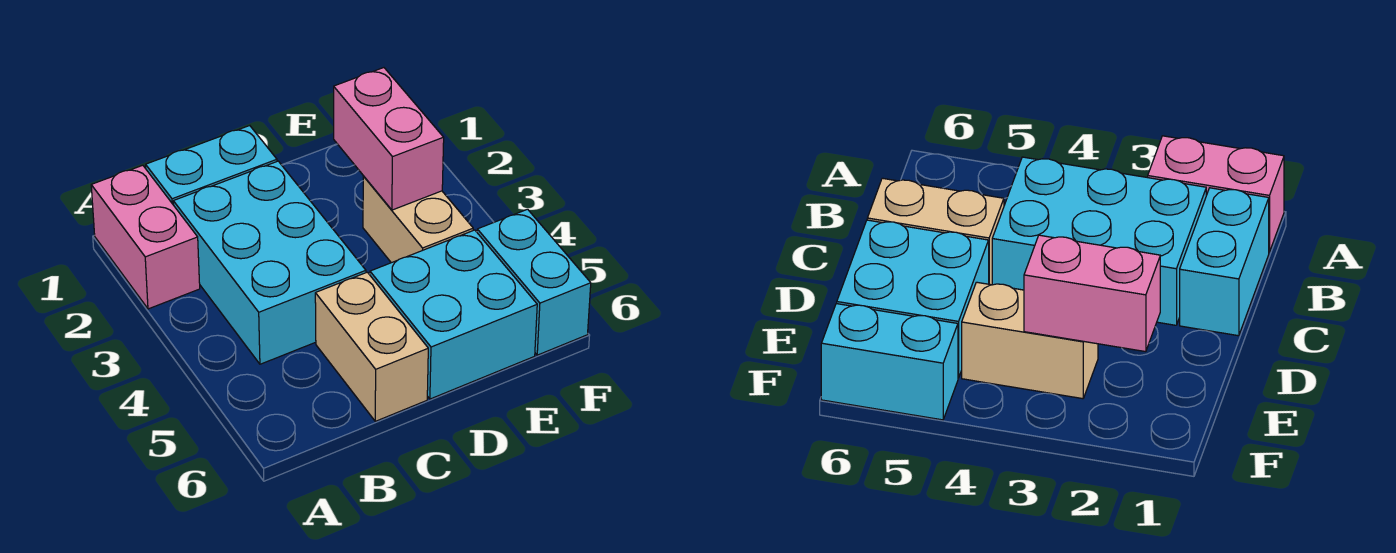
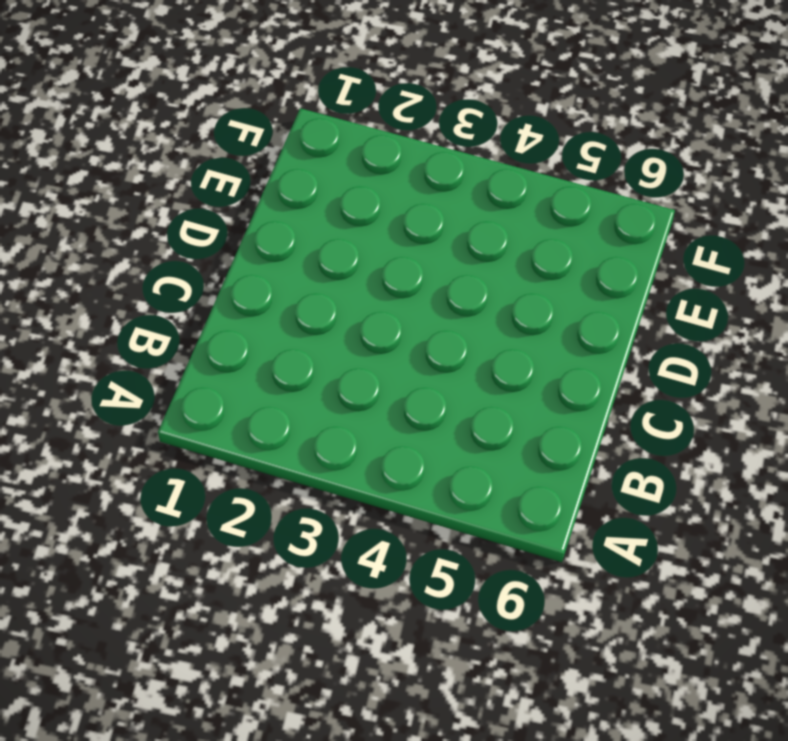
none -> pink 1x2 brick [91,165,200,309]
none -> cyan 1x2 brick [146,126,277,205]

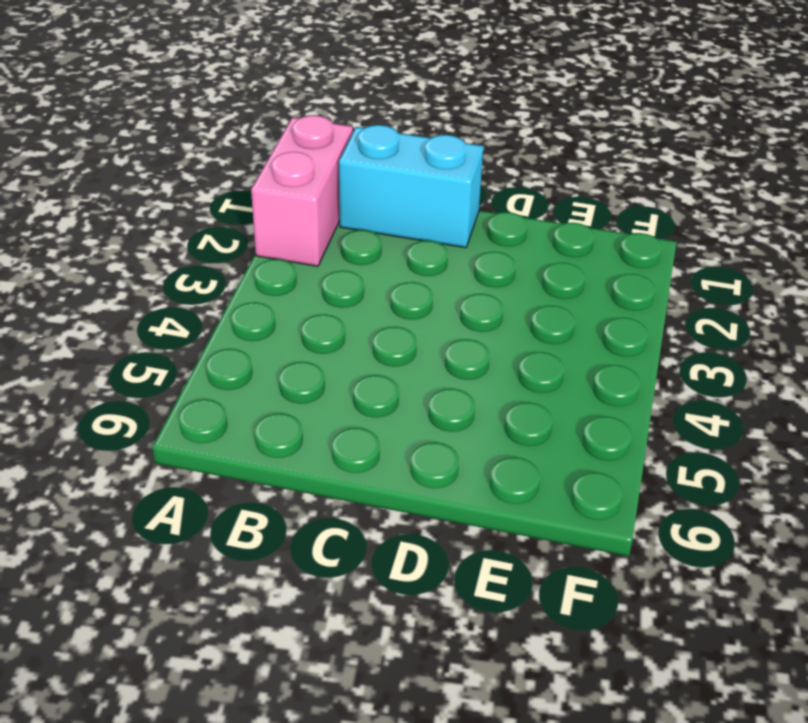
none -> cyan 2x3 brick [173,161,366,364]
none -> tan 1x2 brick [315,272,428,421]

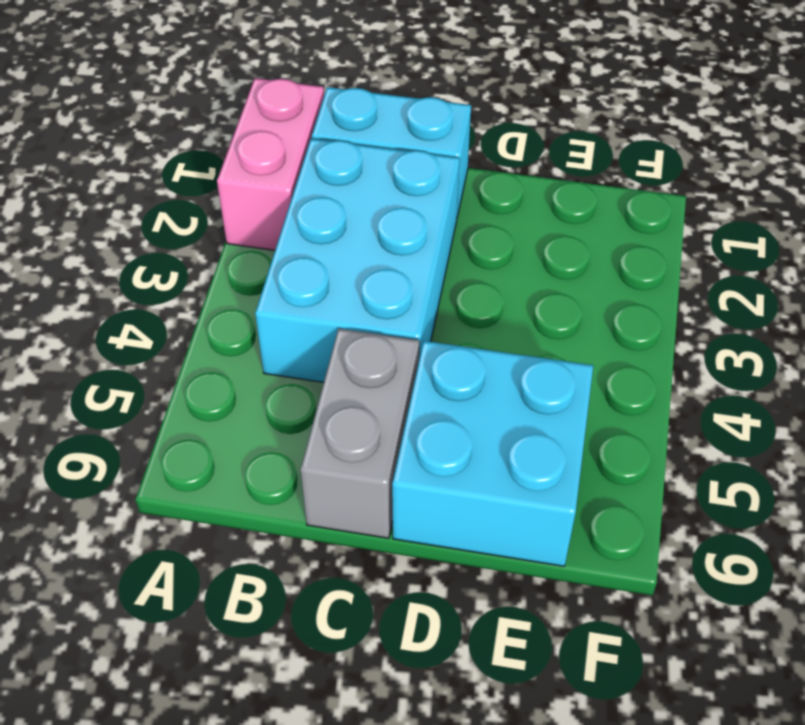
grey 1x2 brick [301,329,419,538] -> tan 1x2 brick [315,272,428,421]
none -> tan 1x2 brick [363,176,473,263]
none -> cyan 1x2 brick [477,209,591,355]

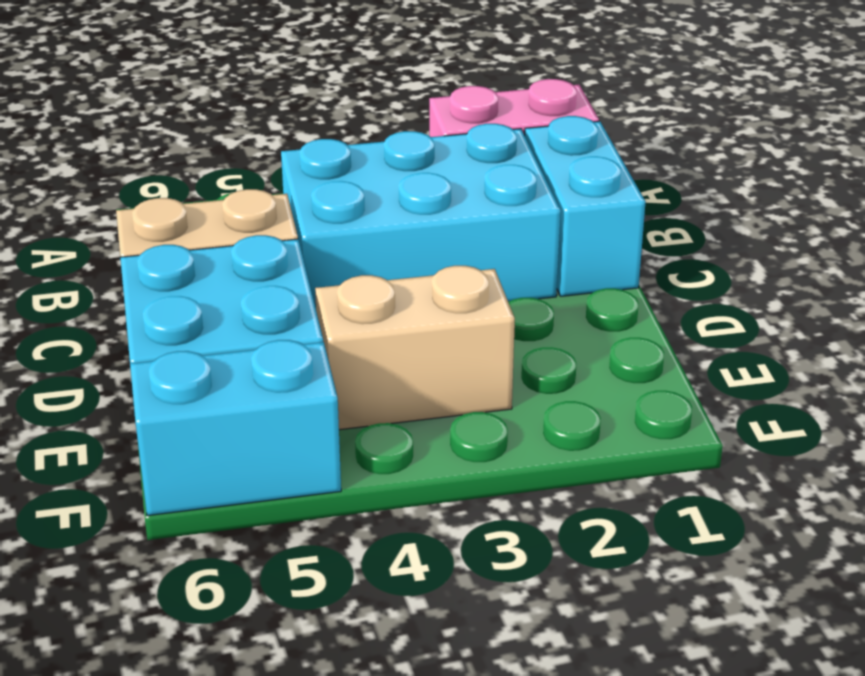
none -> pink 1x2 brick [334,68,444,210]

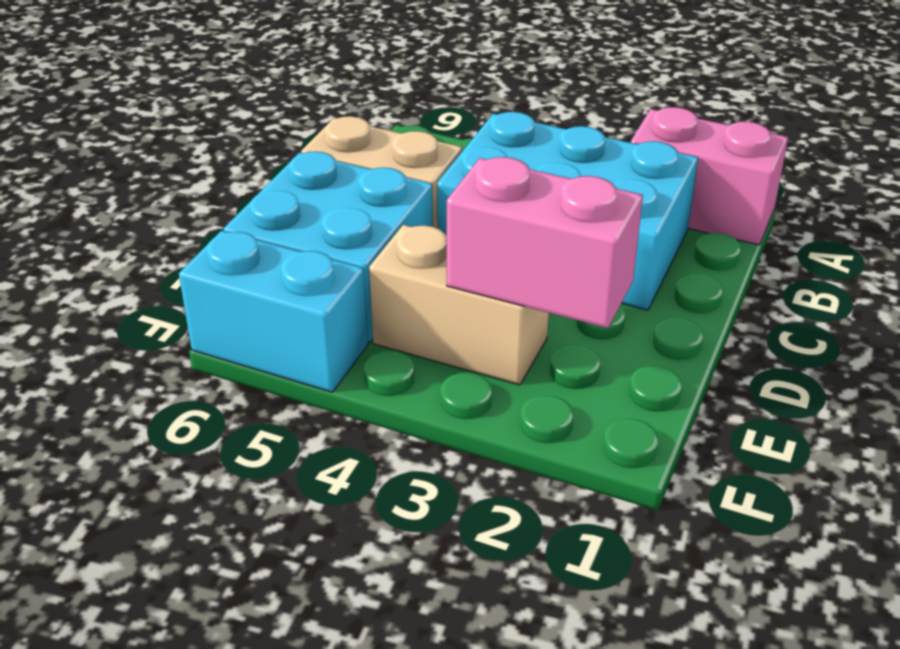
none -> cyan 1x2 brick [146,126,277,205]

